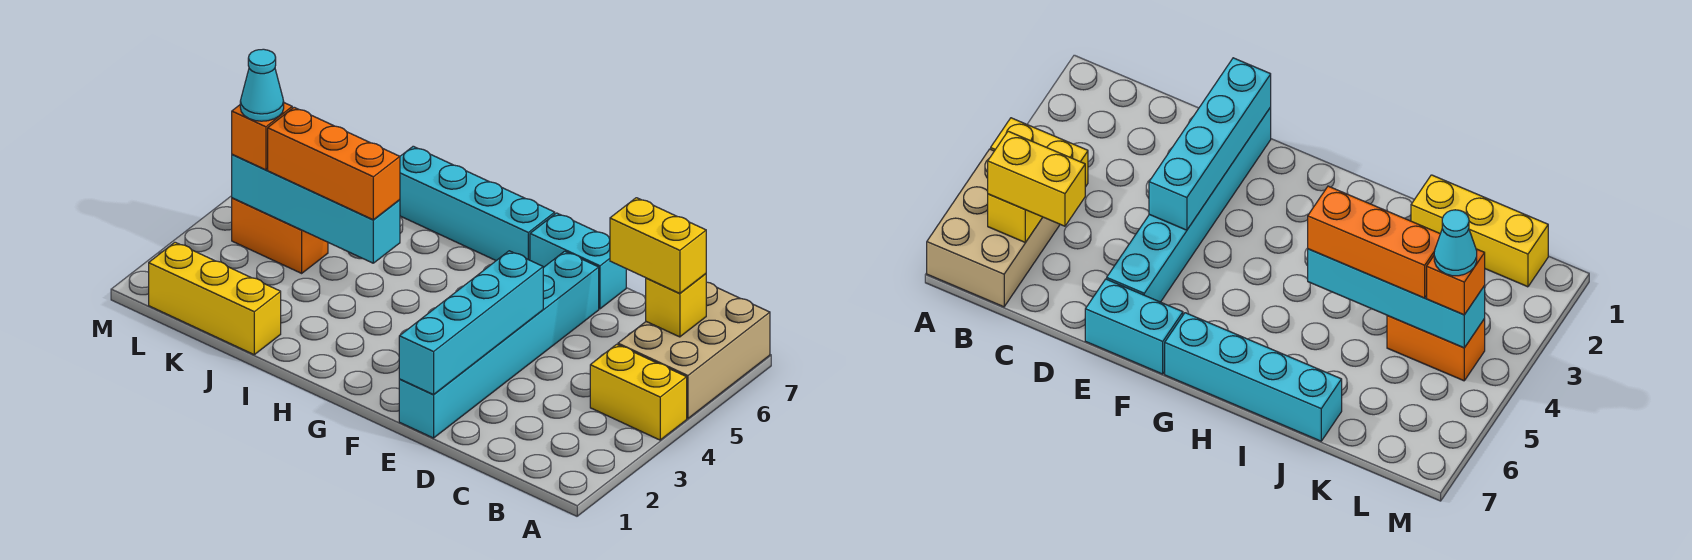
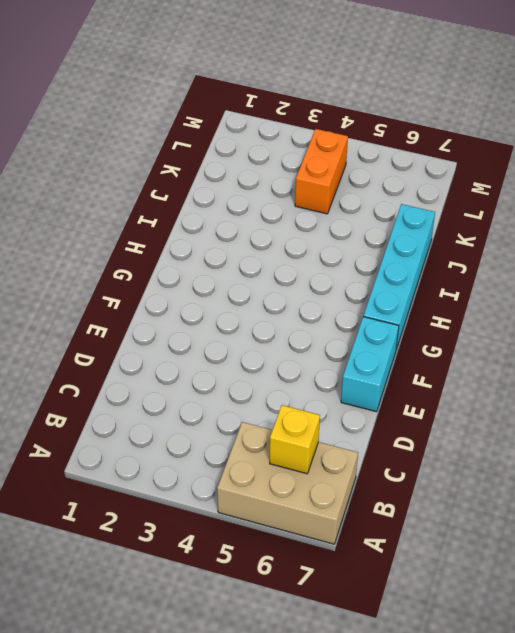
none -> yellow 1x2 brick [590,344,687,440]
none -> cyan 1x6 brick [399,251,599,438]
none -> yellow 1x3 brick [149,242,281,355]

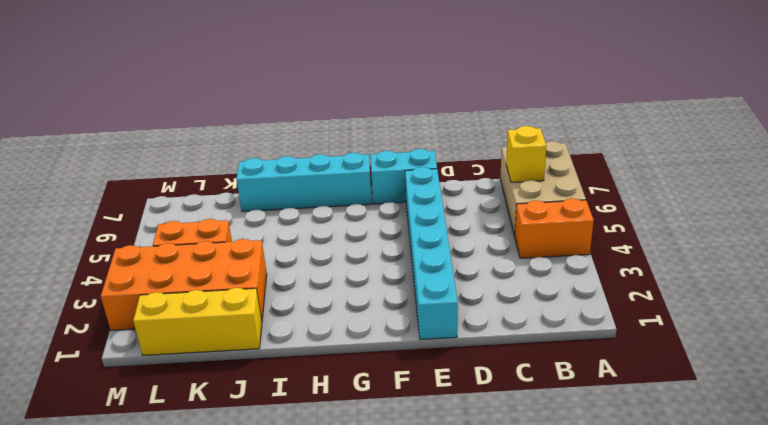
orange 1x2 brick [515,198,594,258] -> yellow 1x2 brick [590,344,687,440]
orange 2x4 brick [101,239,267,330] -> none
none -> cyan 1x4 brick [399,251,543,395]
none -> cyan 1x4 brick [232,154,400,263]
none -> yellow 1x2 brick [610,198,706,293]

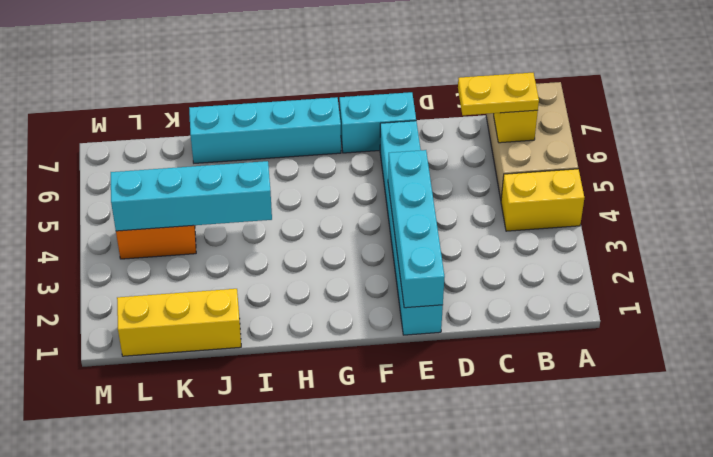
yellow 1x2 plate [458,73,539,115] -> yellow 1x2 brick [610,198,706,293]
none -> orange 1x3 brick [268,107,400,220]
none -> orange 1x1 brick [232,103,292,170]
none -> cyan 1x1 cone [240,49,284,121]

